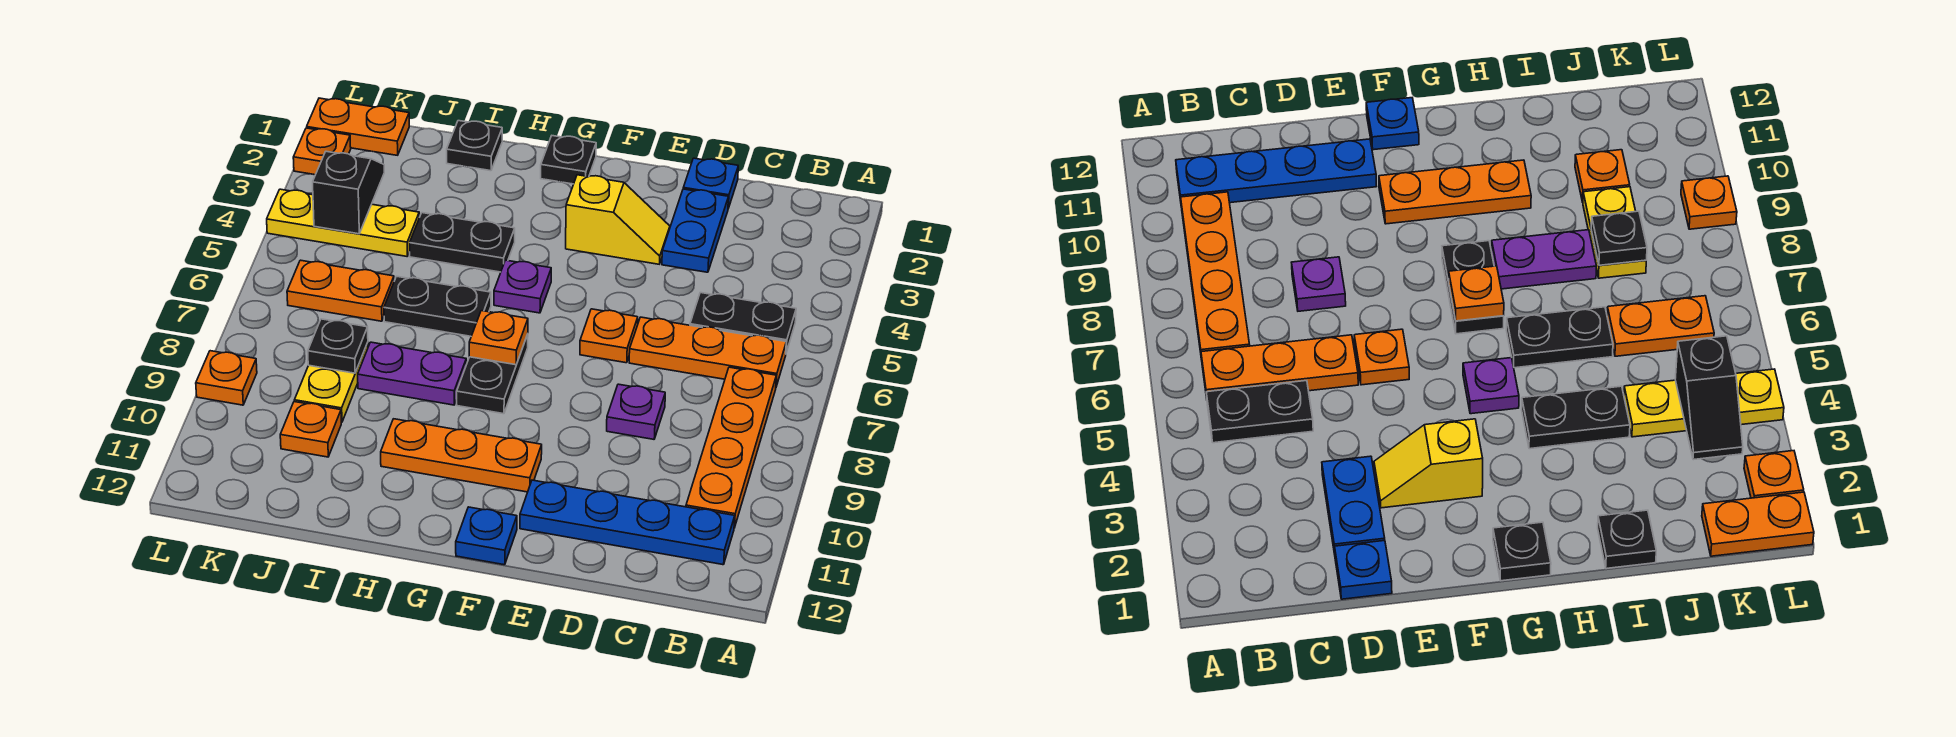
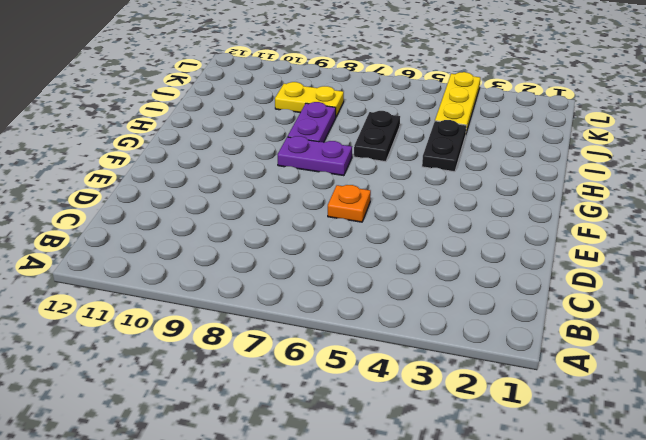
purple 1x2 plate [277,136,352,176] -> black 1x2 plate [457,334,528,414]
none -> black 1x2 plate [690,293,796,353]
none -> orange 1x3 plate [629,317,786,387]
none -> orange 1x4 plate [686,367,776,528]

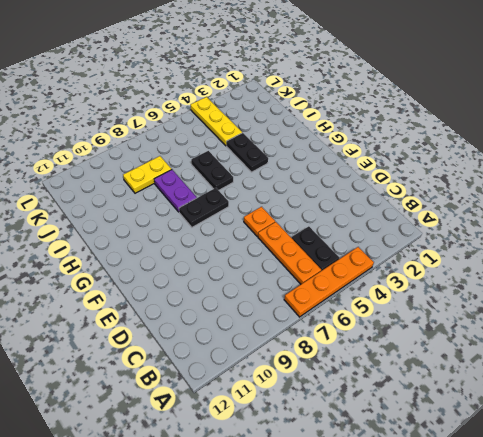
orange 1x4 plate [284,247,374,317] -> orange 1x4 plate moved to [686,367,776,528]
none -> blue 1x4 plate [520,480,735,565]
none -> blue 1x1 plate [683,158,738,208]
none -> blue 1x2 plate [662,189,728,272]

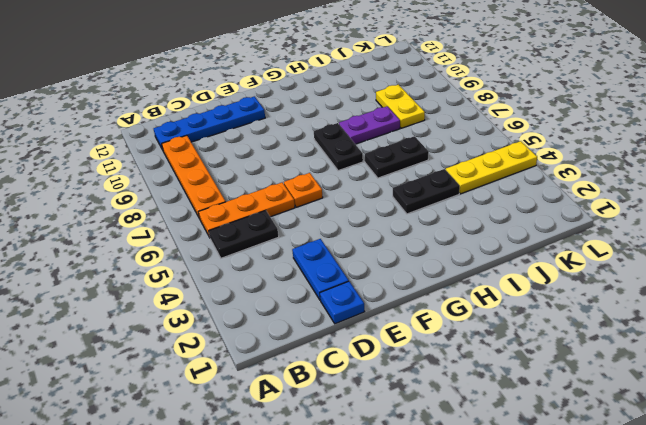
none -> purple 1x1 plate [607,384,665,439]
none -> yellow 1x2 slope [566,175,670,264]
none -> orange 1x3 plate [381,419,542,492]

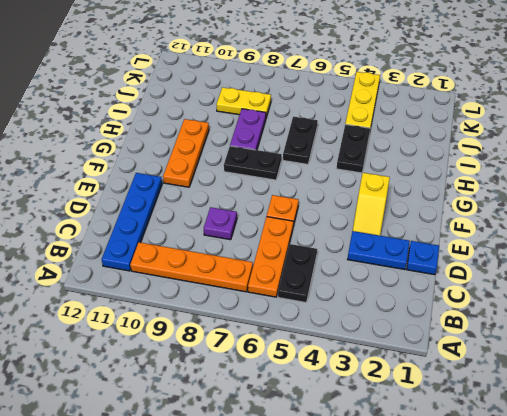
none -> blue 1x1 plate [456,507,517,565]
none -> black 1x1 plate [541,136,596,184]
none -> purple 1x1 plate [494,260,551,313]

